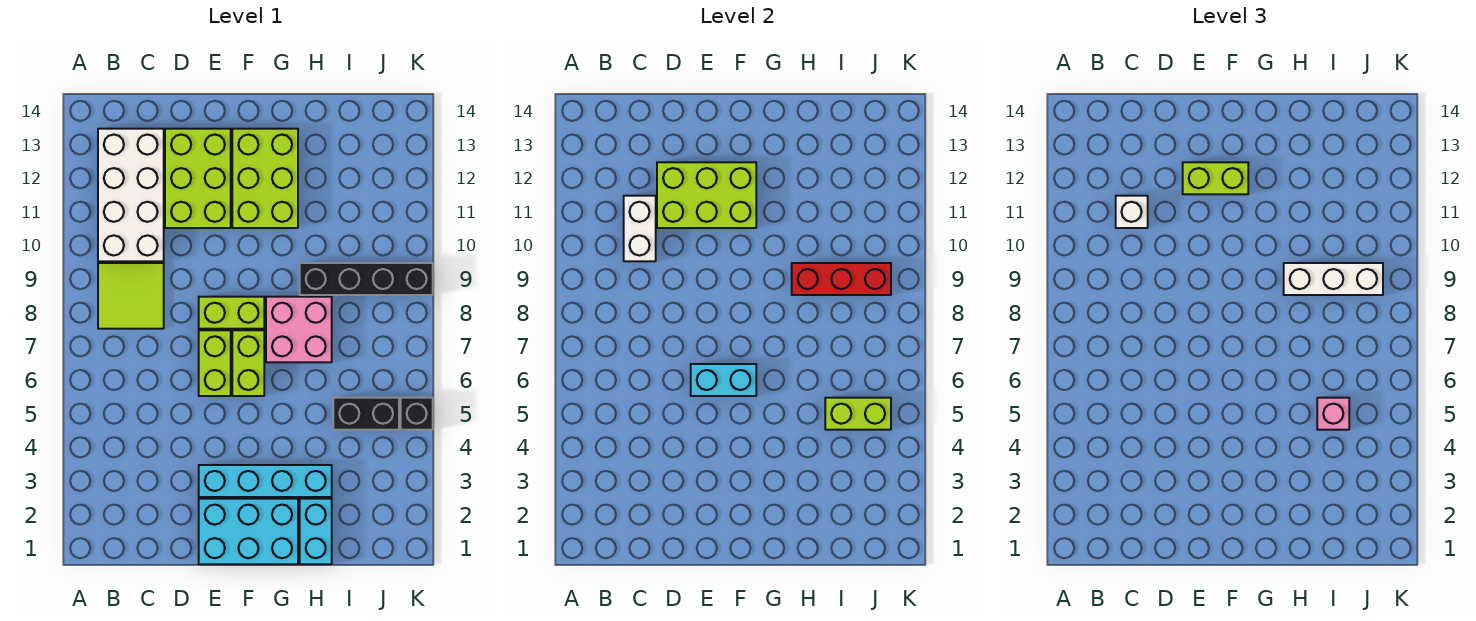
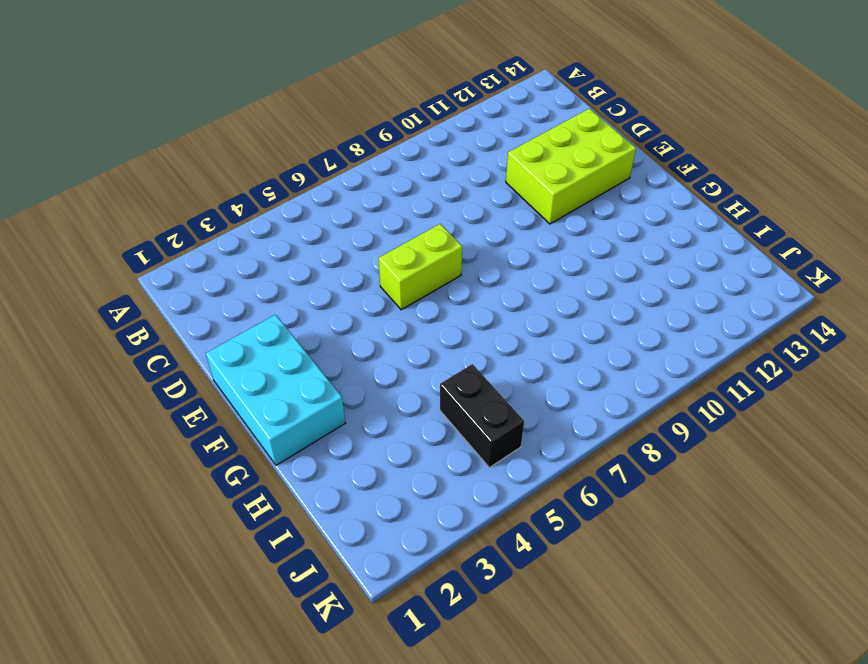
none -> lime 2x2 tile [98,263,164,329]
none -> white 2x4 brick [98,129,164,261]
none -> cyan 1x4 brick [199,465,332,497]

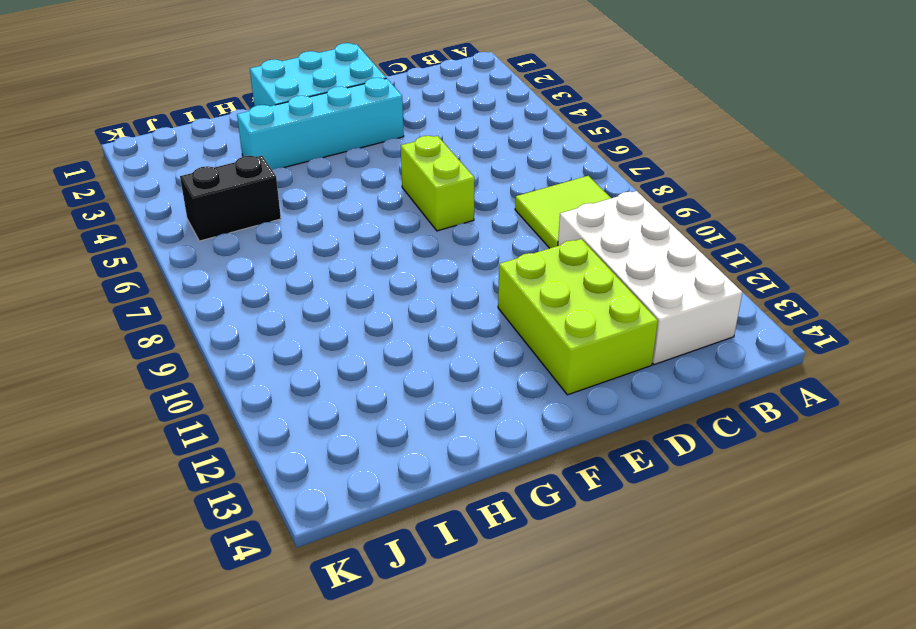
none -> lime 1x2 brick [199,297,264,329]
none -> lime 1x2 brick [232,330,264,396]
none -> lime 2x3 brick [232,129,298,228]

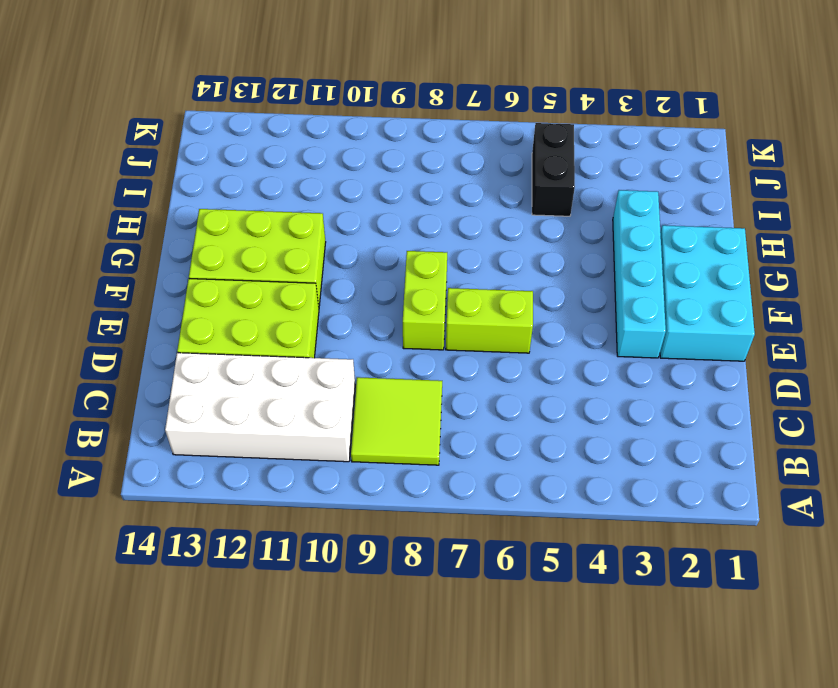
none -> lime 1x2 brick [232,330,264,396]
none -> pink 2x2 brick [266,297,332,362]
none -> cyan 1x2 brick [300,499,332,564]

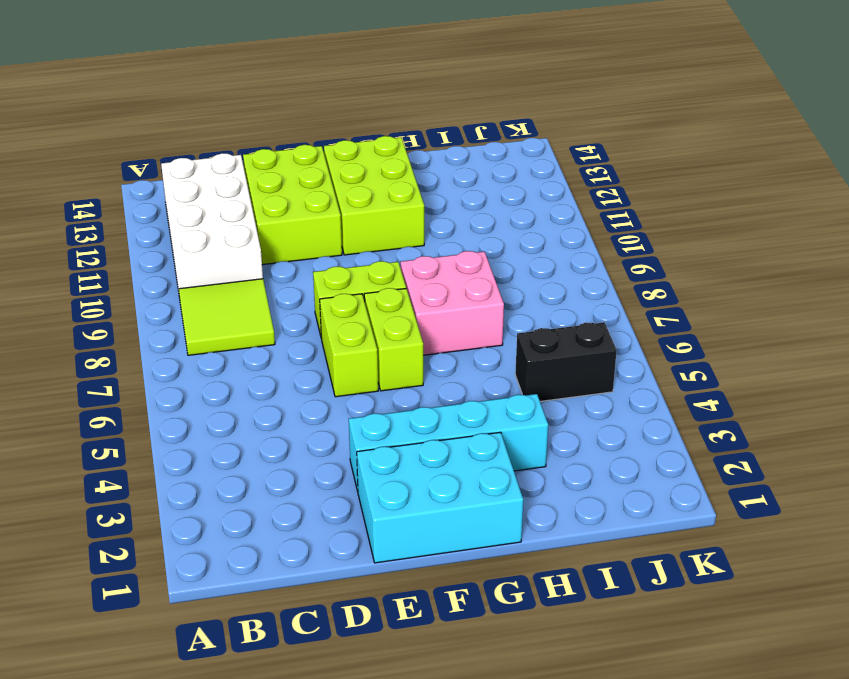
none -> cyan 1x2 brick [300,499,332,564]
none -> black 1x4 brick [300,263,433,295]
none -> black 1x1 brick [401,398,433,430]

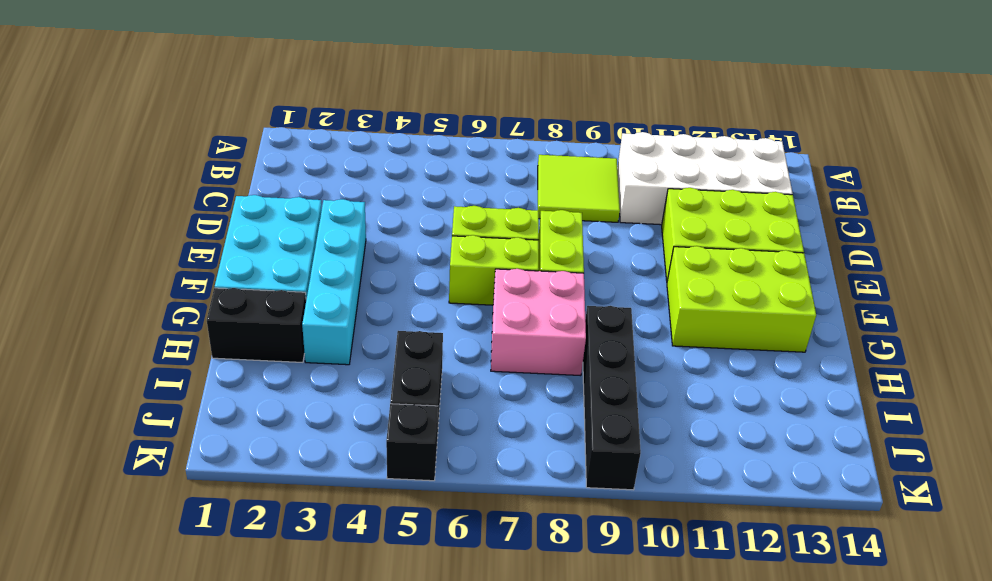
black 1x2 brick [207,288,306,362] -> cyan 1x2 brick [300,499,332,564]
none -> white 1x2 brick [624,196,656,261]
none -> lime 2x3 brick [657,162,756,228]
none -> cyan 1x2 brick [691,364,756,396]

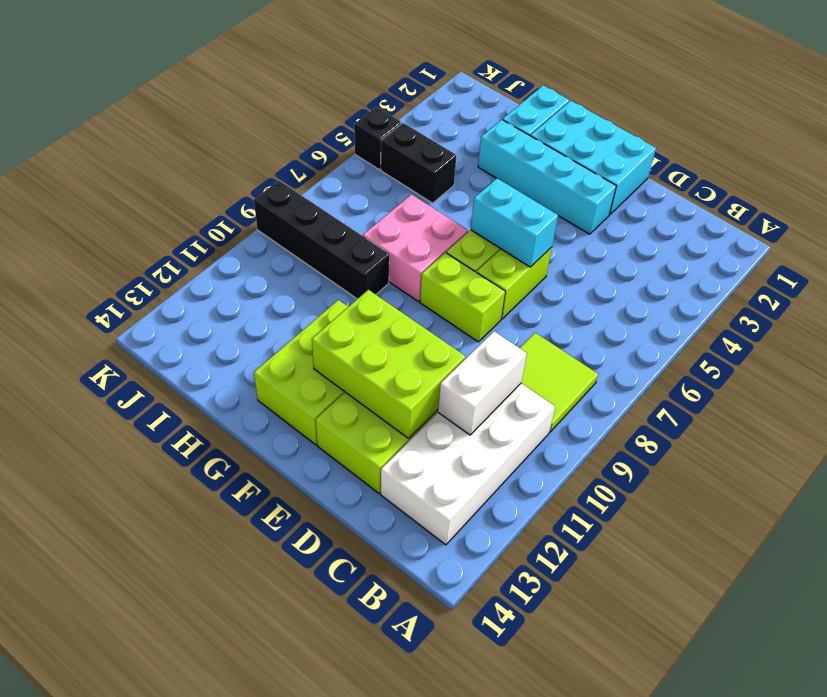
none -> red 1x3 brick [792,263,891,295]
none -> lime 1x2 brick [825,398,891,430]
none -> white 1x1 brick [1116,196,1148,228]

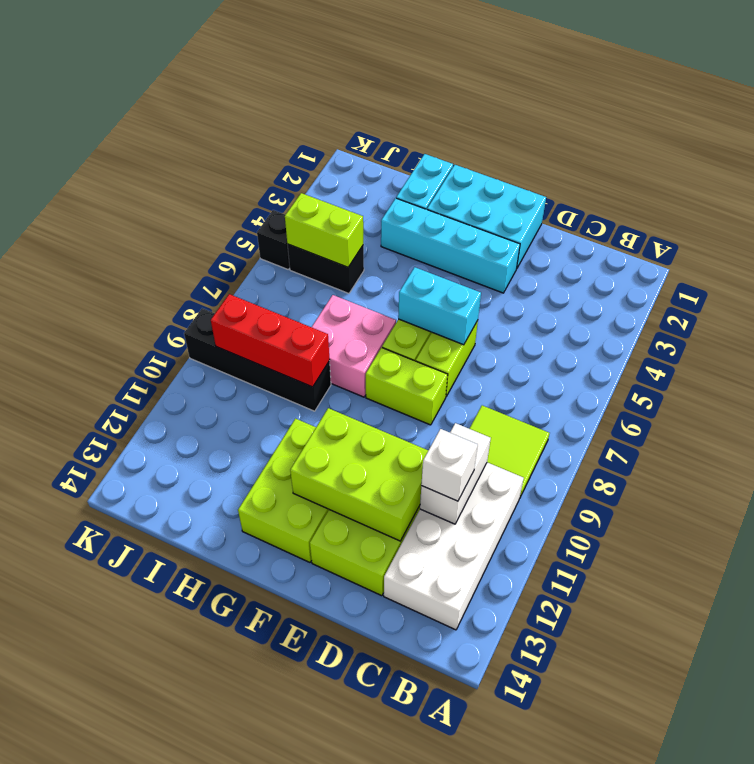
none -> lime 1x2 brick [1183,162,1248,194]
none -> white 1x3 brick [1284,263,1383,295]
none -> pink 1x1 brick [1317,398,1349,430]

